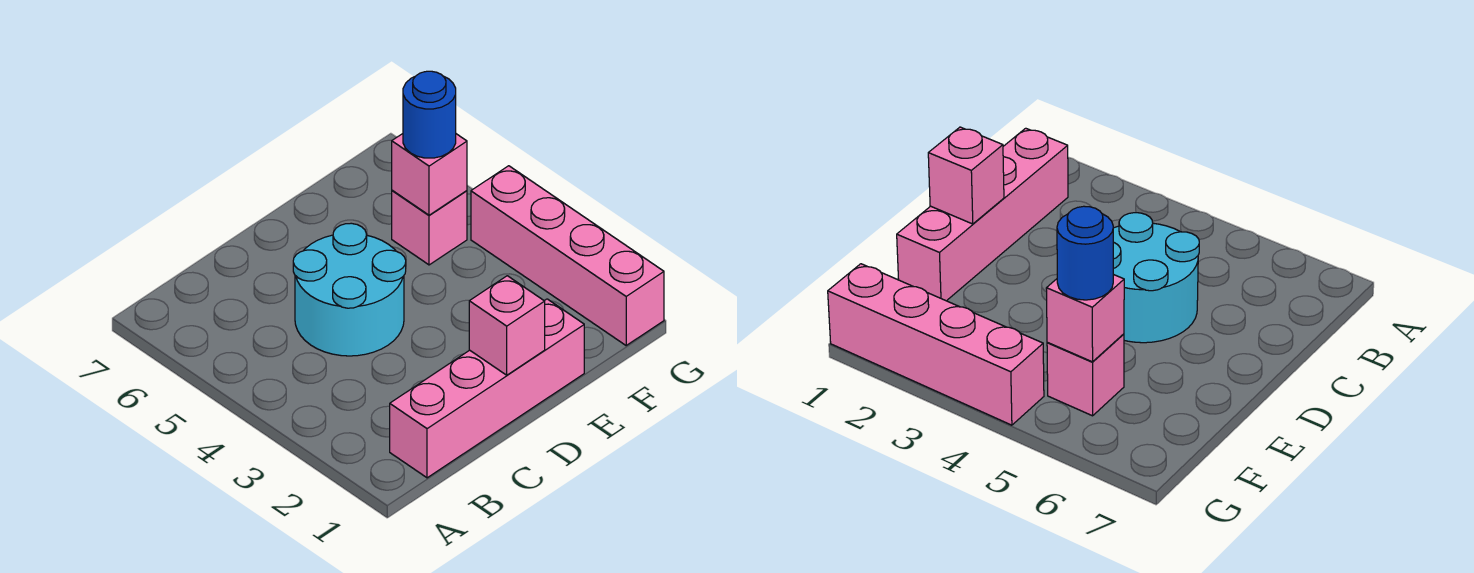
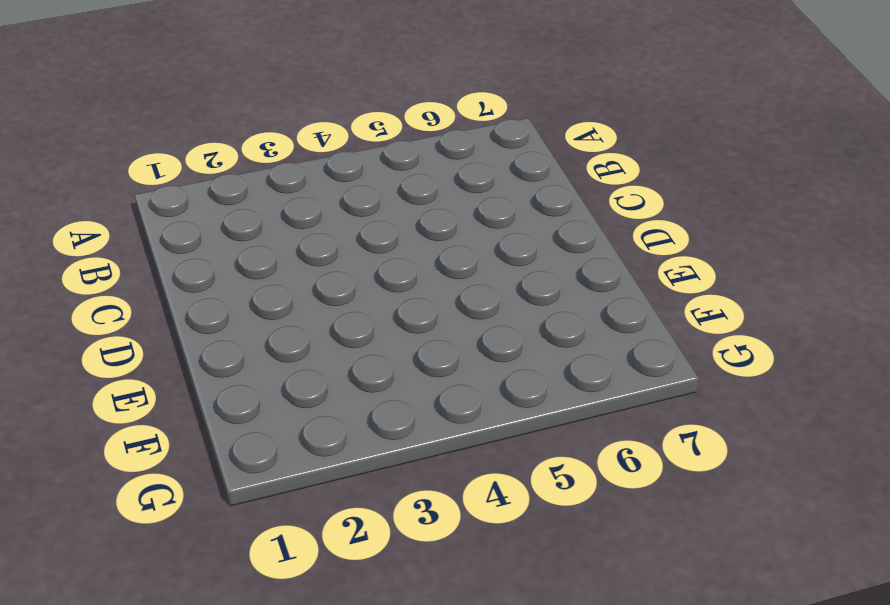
none -> pink 1x4 brick [390,299,584,478]
none -> cyan 2x2 round brick [293,223,406,356]

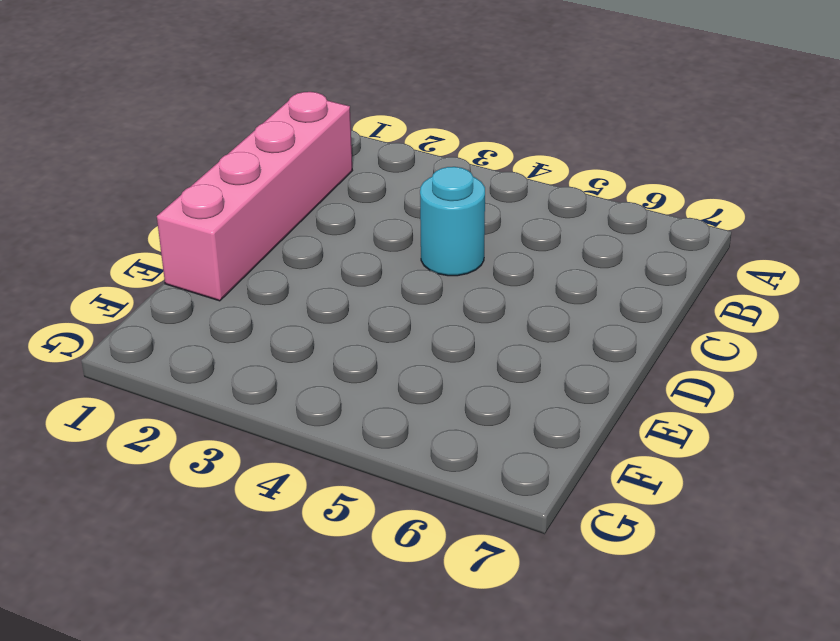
cyan 1x1 round brick [420,167,485,276] -> cyan 2x2 round brick [293,223,406,356]
none -> pink 1x1 brick [392,190,467,265]
none -> pink 1x4 brick [471,166,664,345]

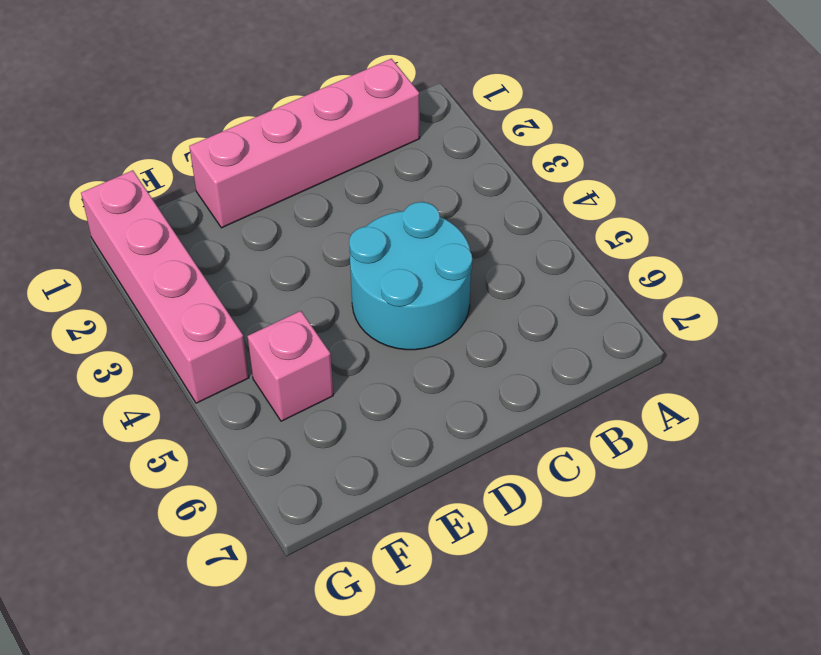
none -> pink 1x1 brick [469,276,545,375]
none -> pink 1x1 brick [392,134,467,215]

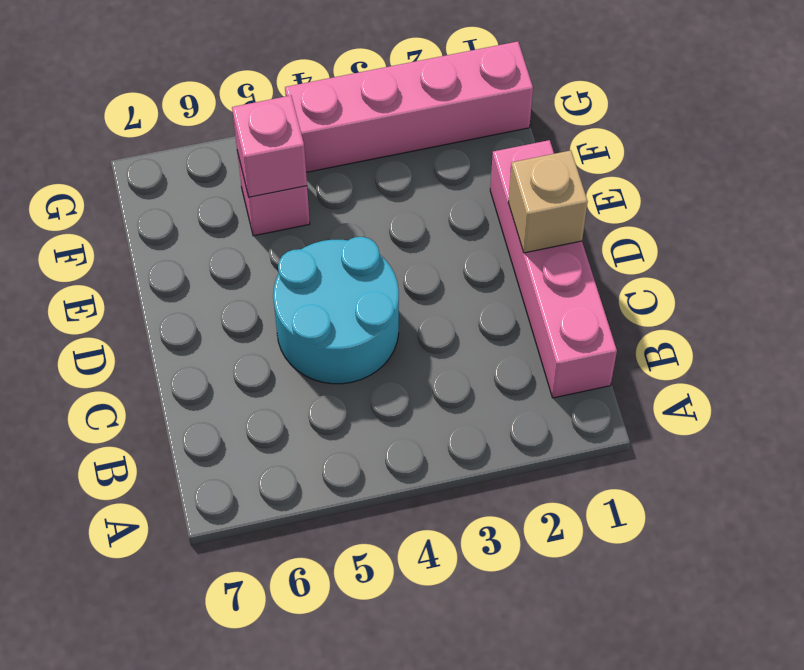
tan 1x1 brick [508,150,588,253] -> pink 1x1 brick [469,276,545,375]
none -> blue 1x1 round brick [403,71,456,158]

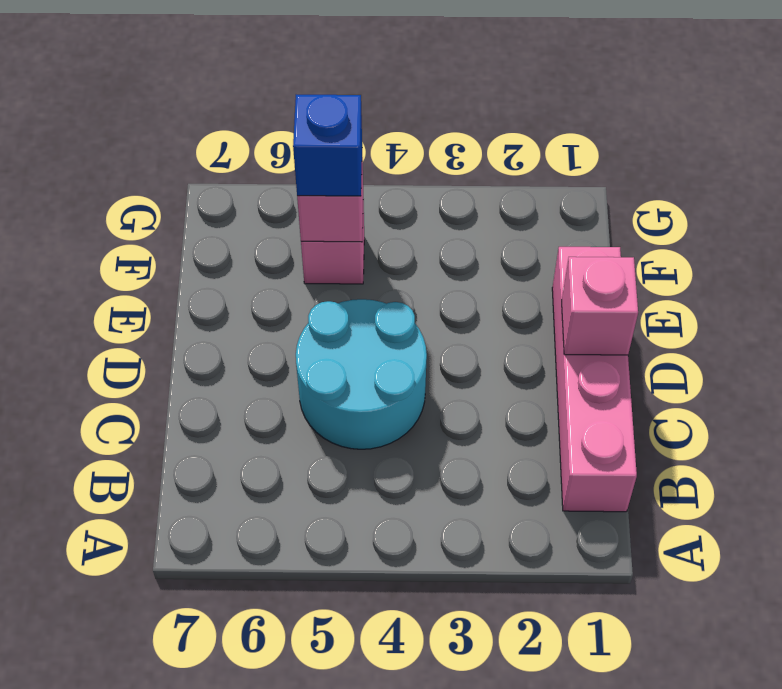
blue 1x1 brick [293,95,362,196] -> blue 1x1 round brick [403,71,456,158]
none -> pink 1x4 brick [471,166,664,345]

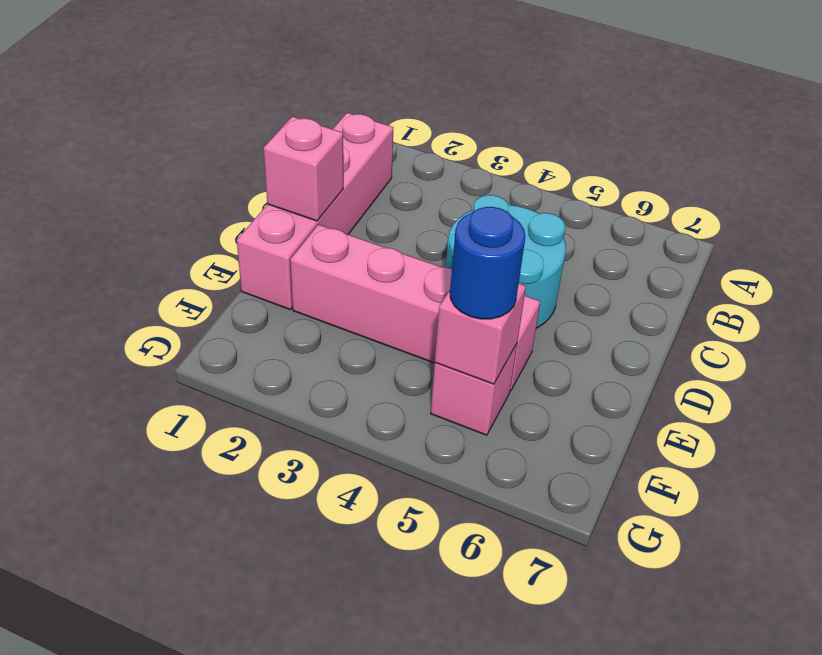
pink 1x4 brick [290,224,540,391] -> pink 1x4 brick moved to [471,166,664,345]

